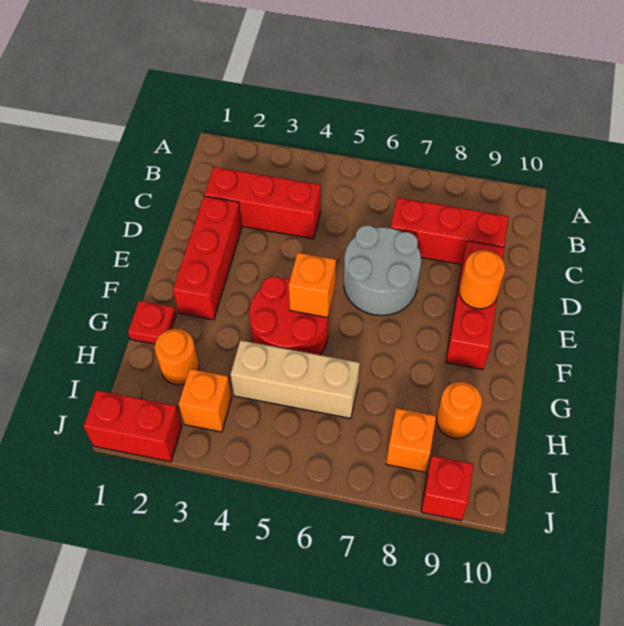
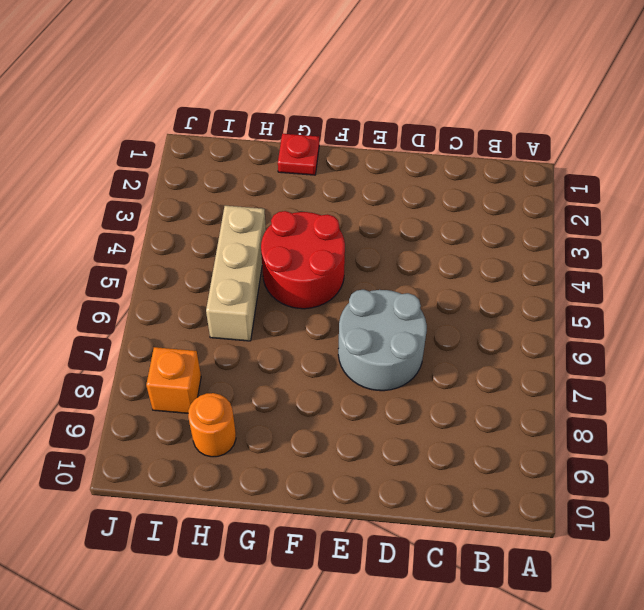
none -> red 1x3 brick [204,167,321,239]
none -> red 1x3 brick [391,198,509,265]
none -> red 1x3 brick [173,196,242,320]

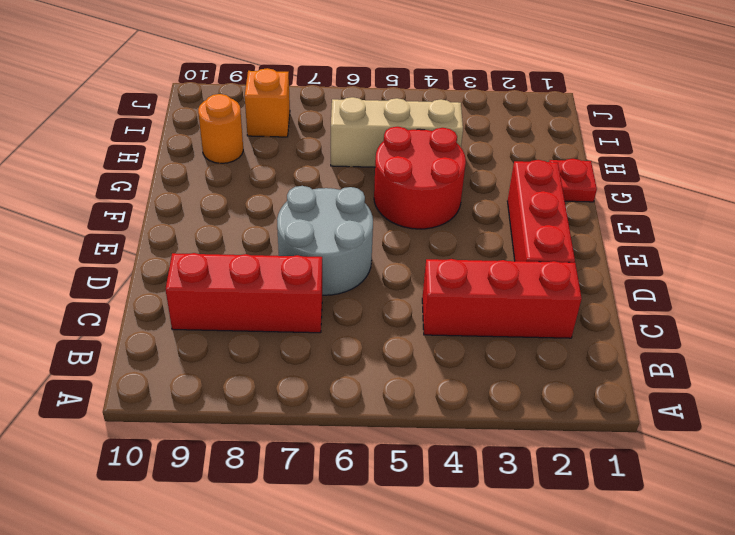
none -> red 1x3 brick [446,241,504,369]
none -> orange 1x1 round brick [155,329,199,385]
none -> orange 1x1 brick [178,369,232,432]

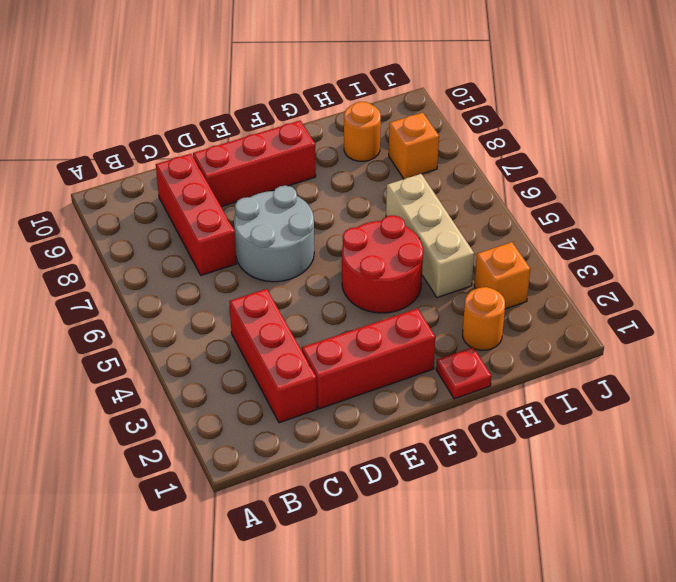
none -> red 1x2 brick [84,390,182,462]
none -> red 1x1 brick [421,456,474,520]
none -> orange 1x1 round brick [459,250,505,309]

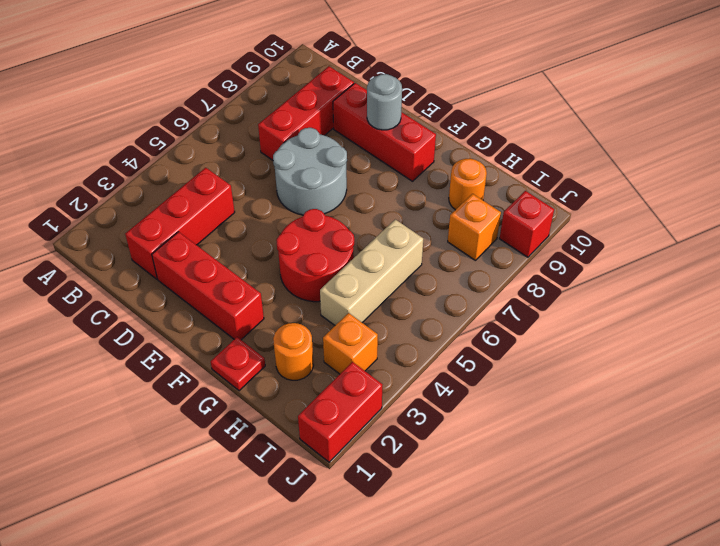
grey 1x1 round brick [367,74,402,130] -> orange 1x1 round brick [459,250,505,309]
none -> orange 1x1 brick [289,253,336,318]

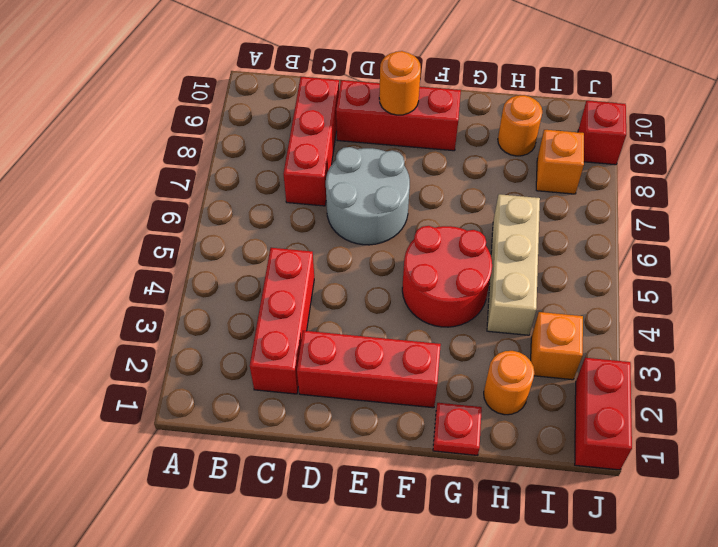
none -> orange 1x1 brick [289,253,336,318]

